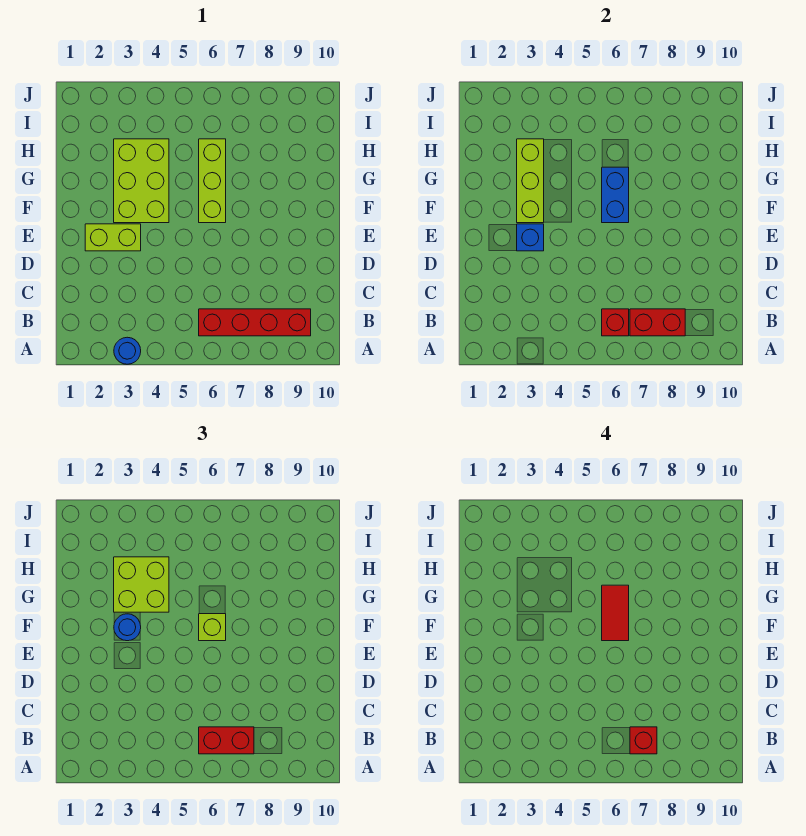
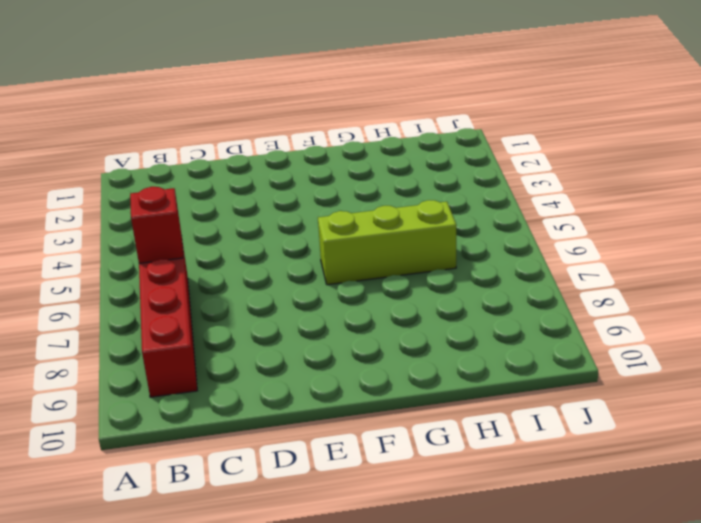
none -> blue 1x1 round brick [114,337,141,364]
none -> lime 1x2 brick [85,224,141,251]
none -> lime 2x3 brick [114,139,169,223]

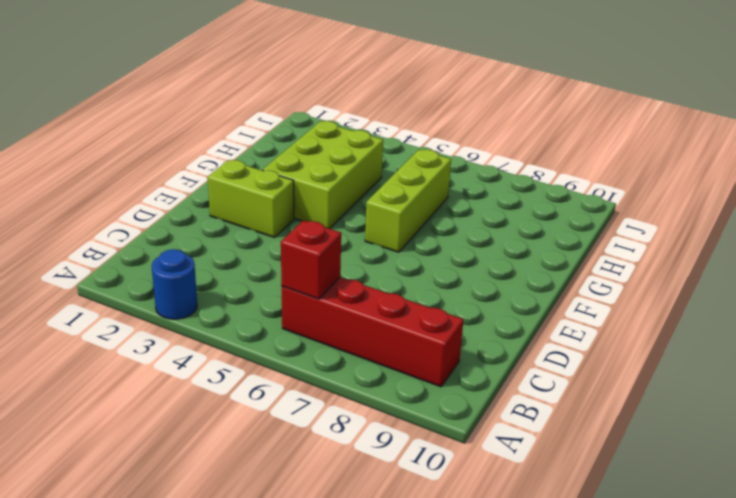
none -> red 1x2 brick [630,309,685,336]
none -> blue 1x1 brick [517,224,544,251]
none -> lime 1x3 brick [517,139,544,223]

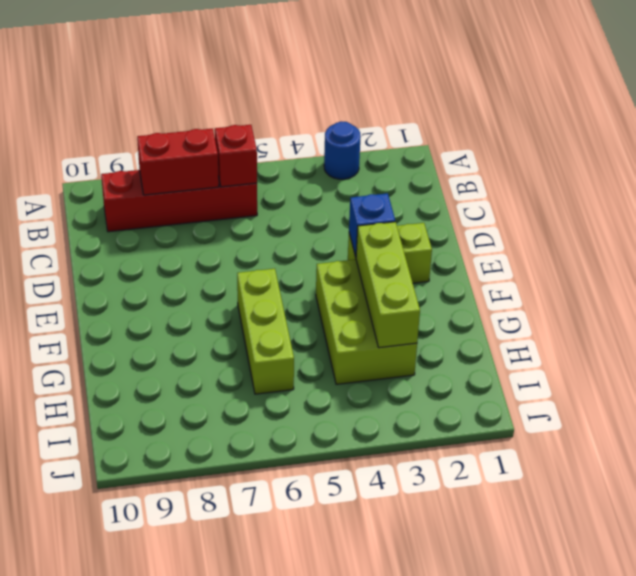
none -> blue 1x2 brick [602,167,629,223]
none -> red 1x2 brick [199,727,254,754]
none -> blue 1x1 round brick [114,614,141,641]

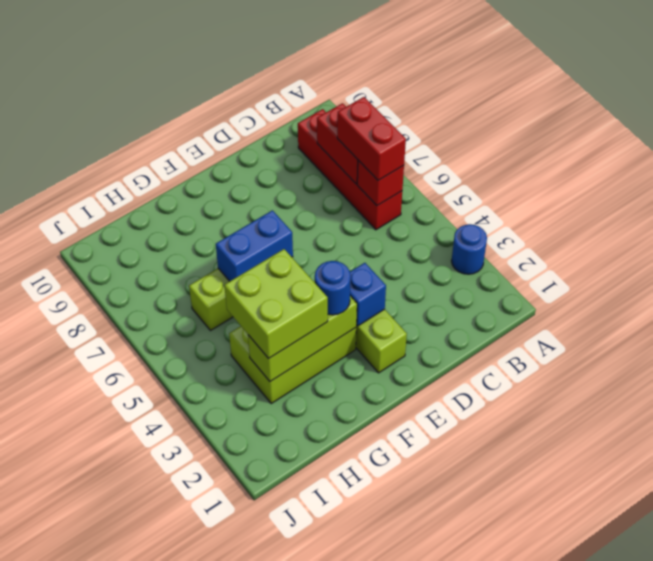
none -> lime 1x1 brick [199,614,226,641]
none -> red 1x1 brick [630,727,657,754]
none -> red 1x2 tile [602,585,629,641]

